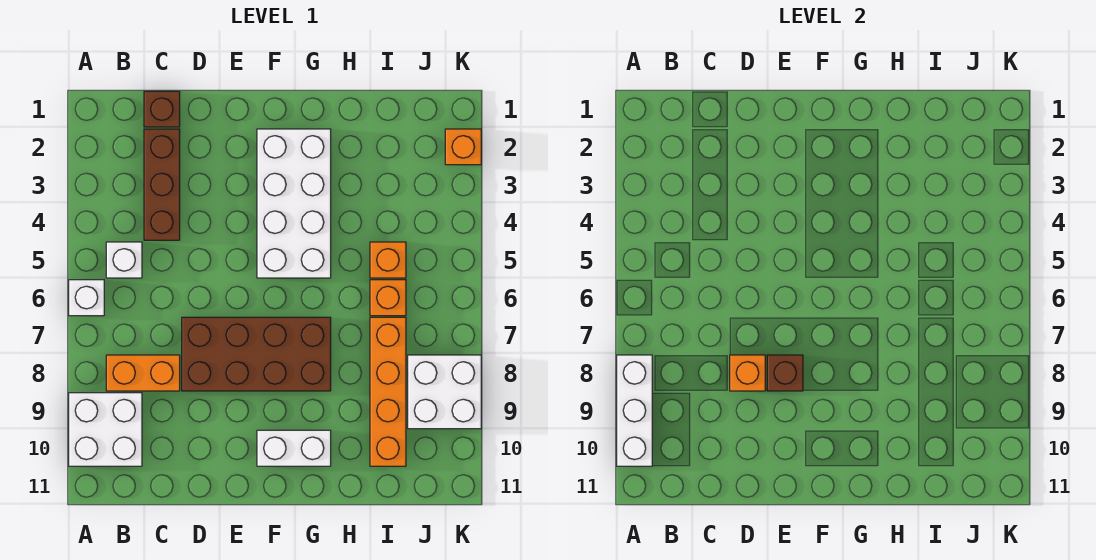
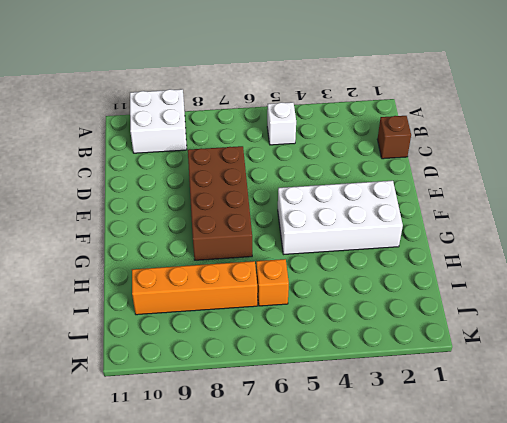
none -> white 1x1 brick [69,280,104,316]
none -> orange 1x2 brick [106,355,180,391]
none -> brown 1x3 brick [144,129,180,240]

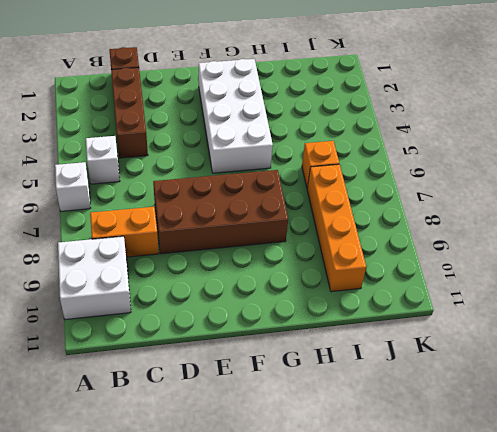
none -> white 1x2 brick [257,430,331,466]
none -> orange 1x1 brick [370,242,406,278]
none -> white 2x2 brick [408,355,481,429]

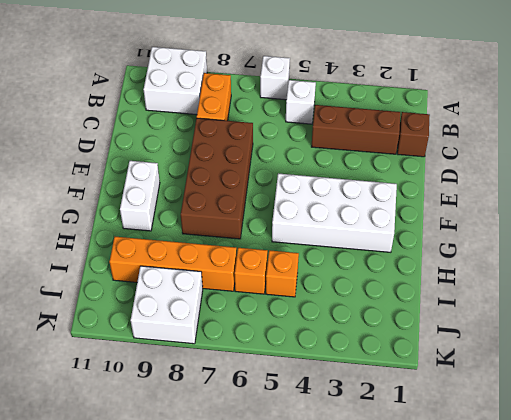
none -> orange 1x1 brick [445,129,481,165]
none -> white 1x3 brick [617,355,652,466]
none -> orange 1x1 brick [730,355,765,391]

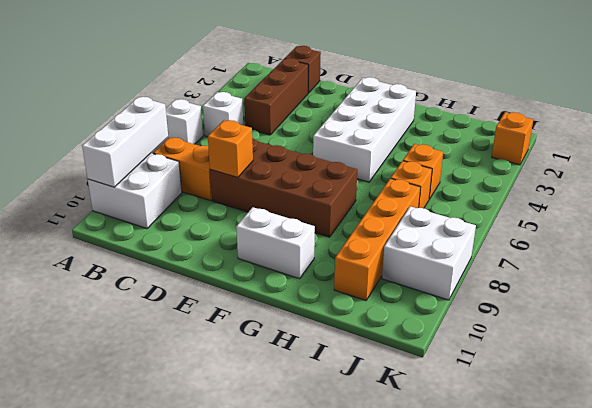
none -> brown 1x1 brick [767,355,803,391]

